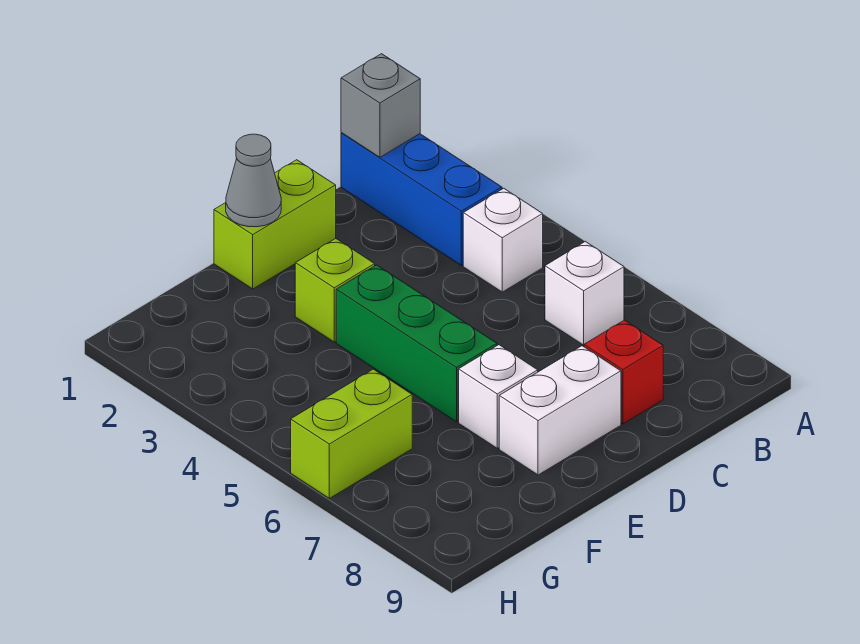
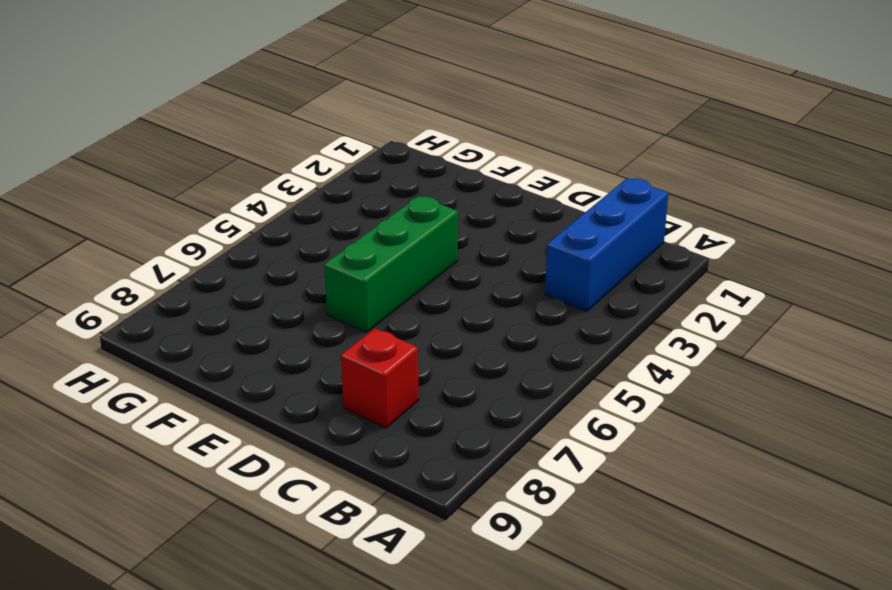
none -> white 1x1 brick [463,188,543,292]
none -> white 1x1 brick [545,241,624,345]
none -> lime 1x2 brick [214,160,336,289]

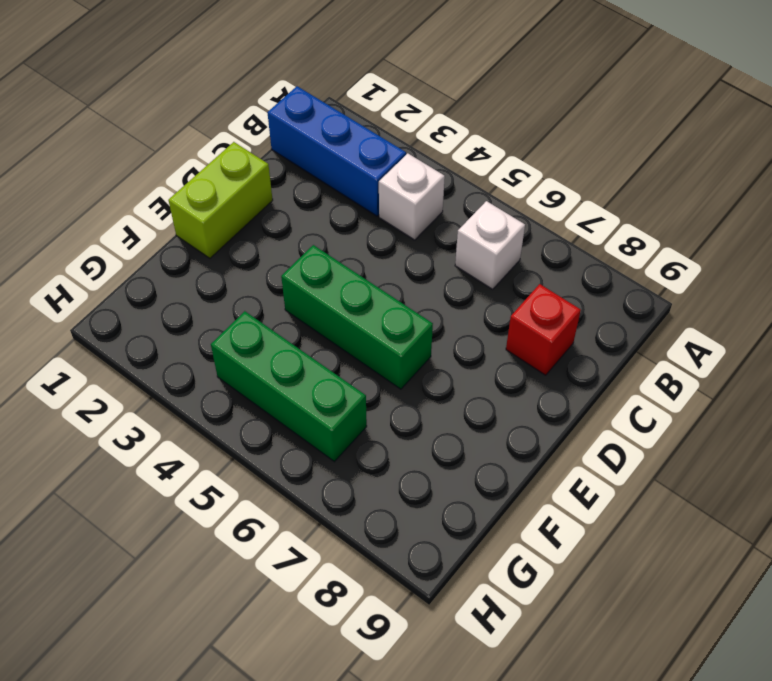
green 1x3 brick [211,311,367,462] -> lime 1x2 brick [291,369,412,498]
none -> white 1x2 brick [499,346,621,475]
none -> lime 1x1 brick [295,239,375,342]
none -> white 1x1 brick [459,345,538,448]

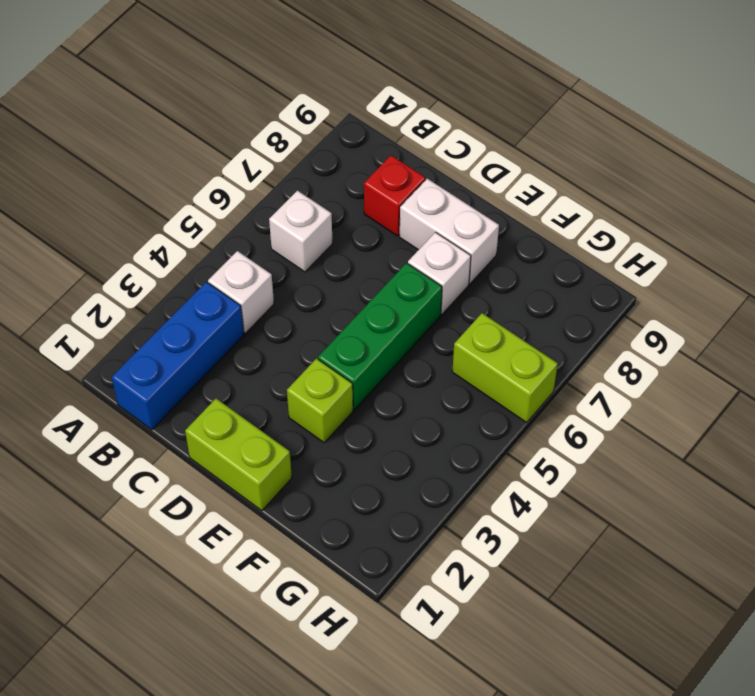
none -> grey 1x1 brick [341,54,420,157]
none -> grey 1x1 cone [226,134,281,227]

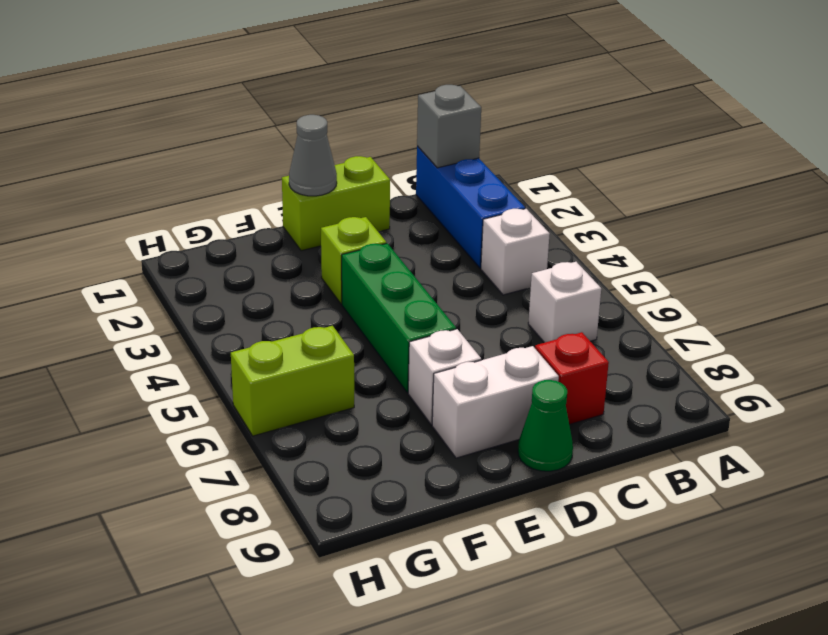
green 1x1 cone [518,380,573,471] -> none

